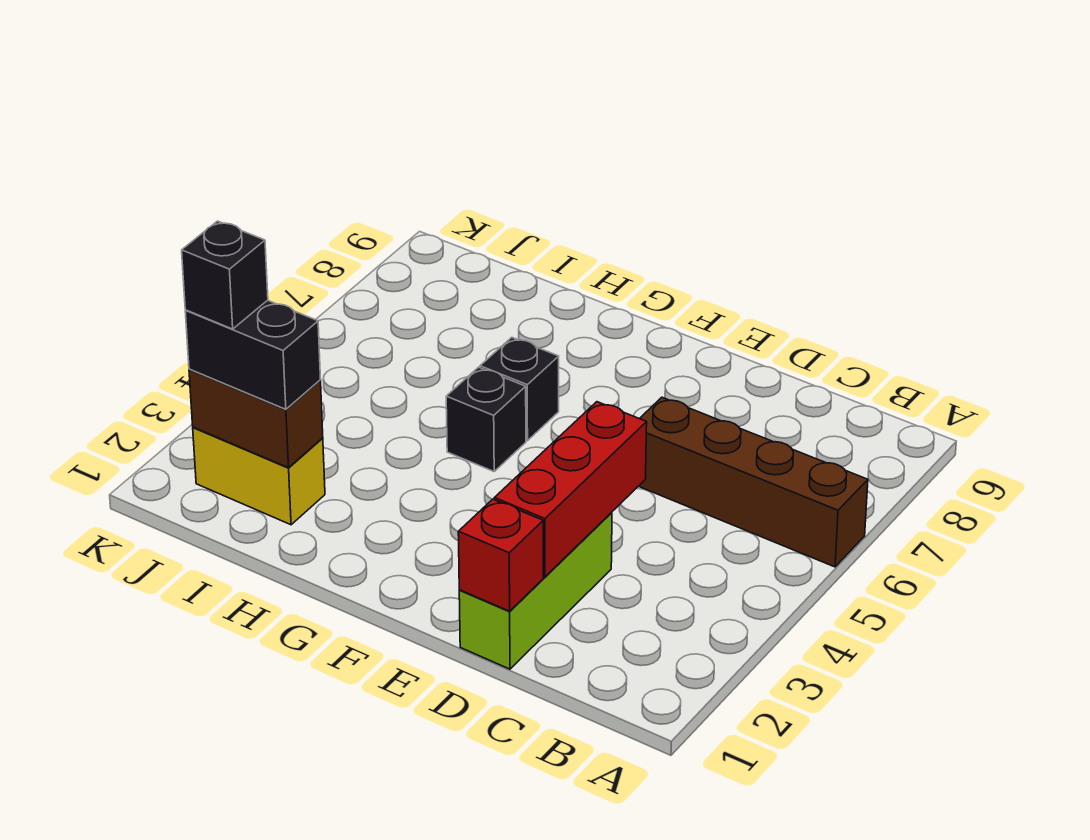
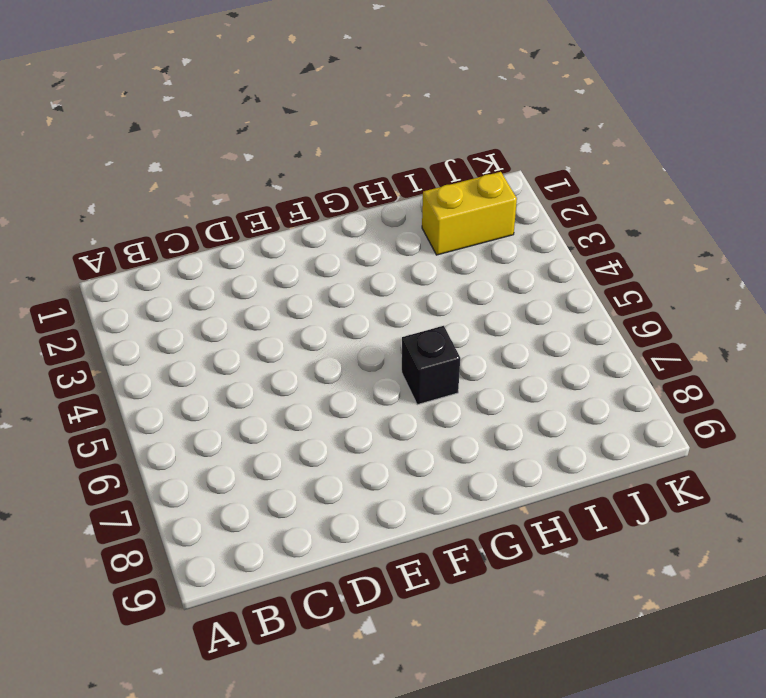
none -> brown 1x4 brick [639,397,868,567]
none -> lime 1x3 brick [459,512,612,669]

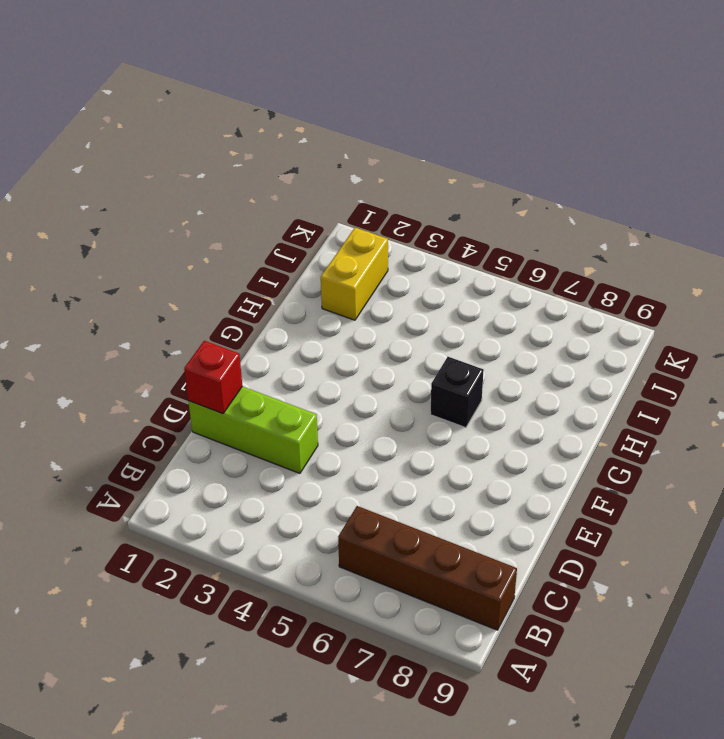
brown 1x4 brick [338,506,517,630] -> brown 1x4 brick turned to [639,397,868,567]
none -> black 1x1 brick [446,367,526,471]
none -> red 1x3 brick [494,402,647,577]

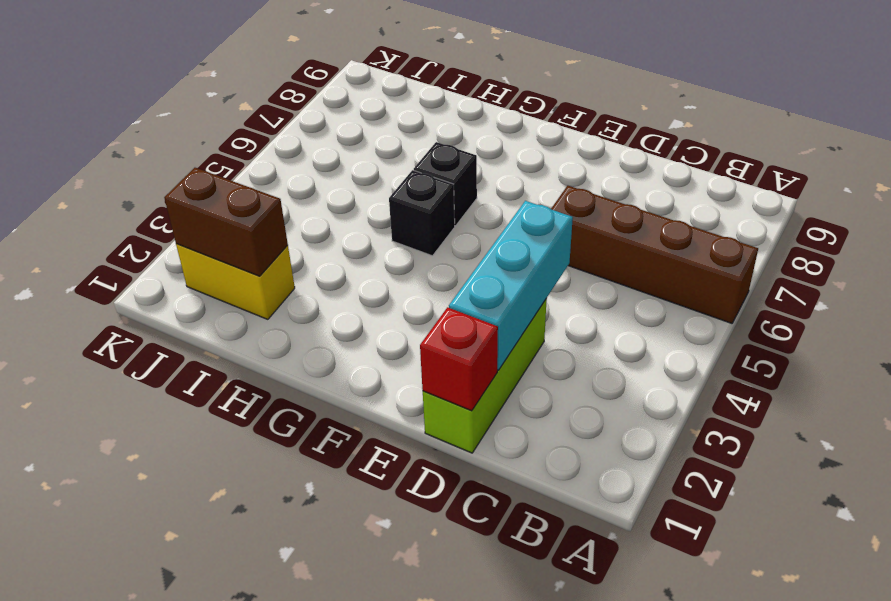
cyan 1x3 brick [449,201,573,370] -> red 1x3 brick [494,402,647,577]
none -> black 1x2 brick [185,300,321,409]
none -> black 1x1 brick [182,221,268,329]

